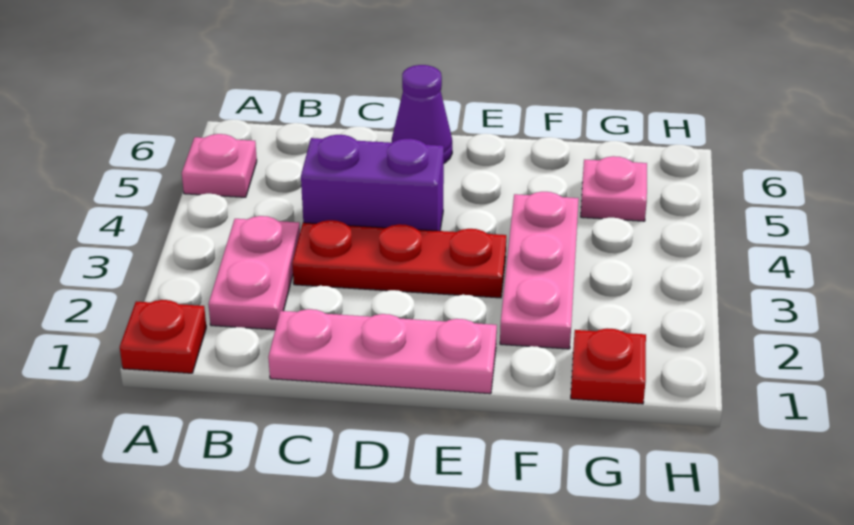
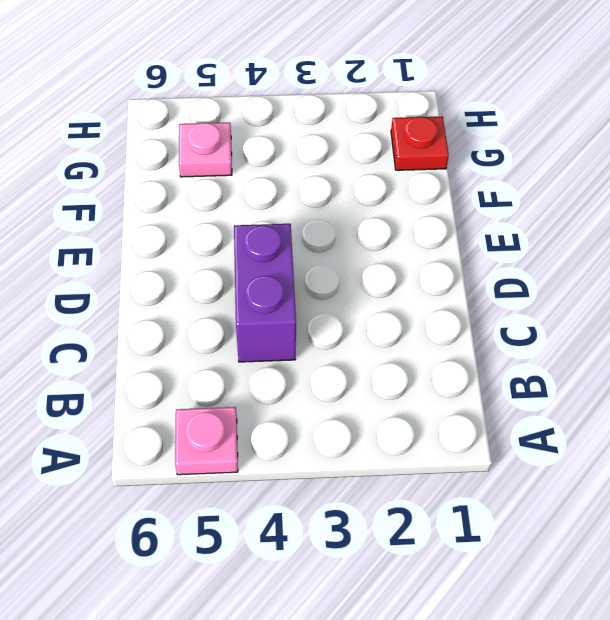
none -> red 1x1 plate [120,300,206,373]
none -> pink 1x2 plate [208,216,300,330]

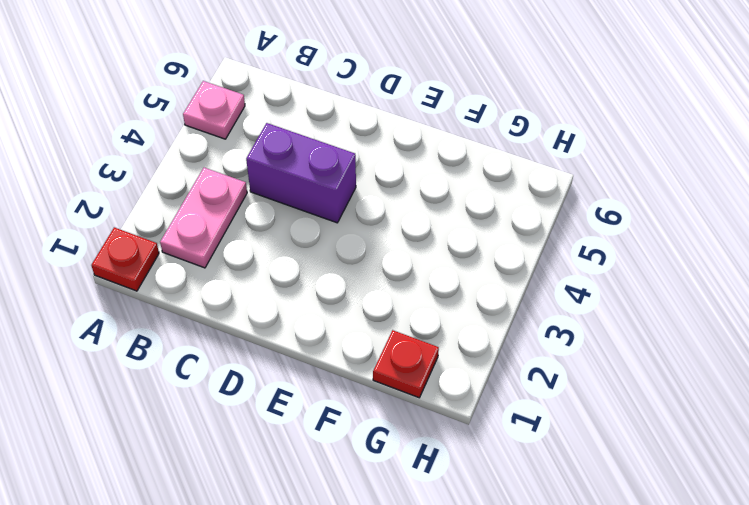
none -> pink 1x3 plate [268,309,497,394]
none -> red 1x3 plate [292,220,506,298]

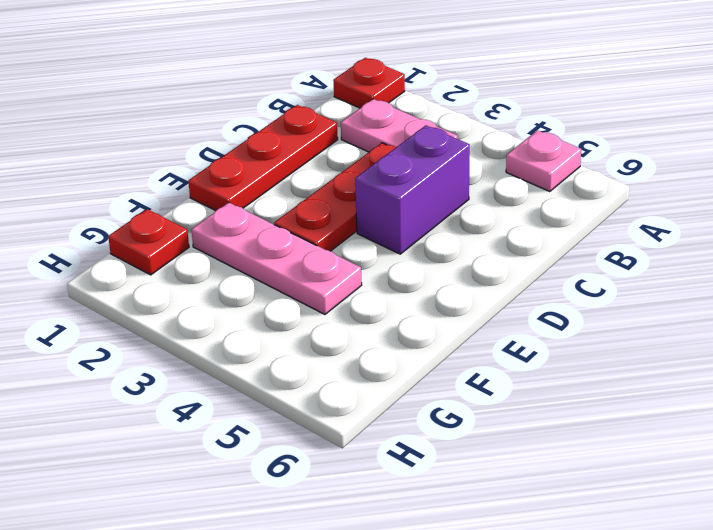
red 1x3 plate [189,105,338,211] -> pink 1x3 plate [268,309,497,394]
none -> purple 1x1 cone [392,65,452,163]
none -> pink 1x1 plate [581,156,647,221]

